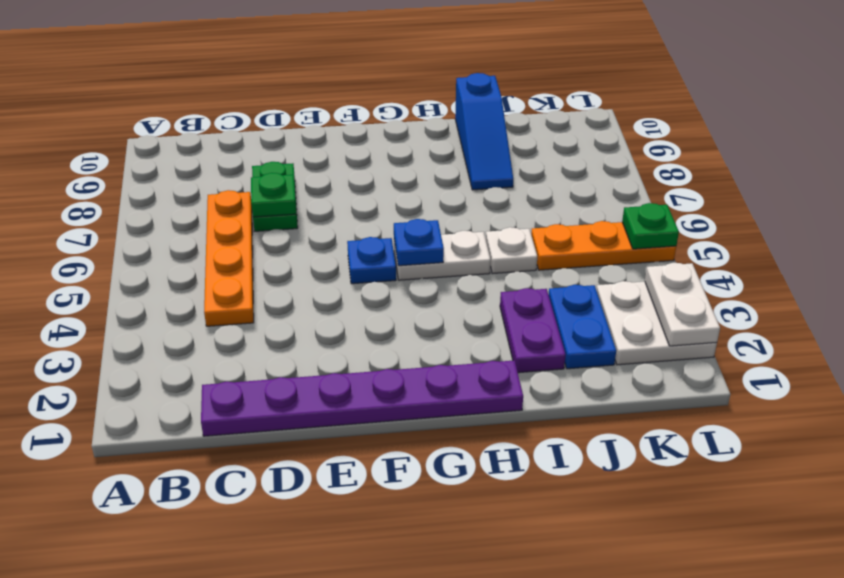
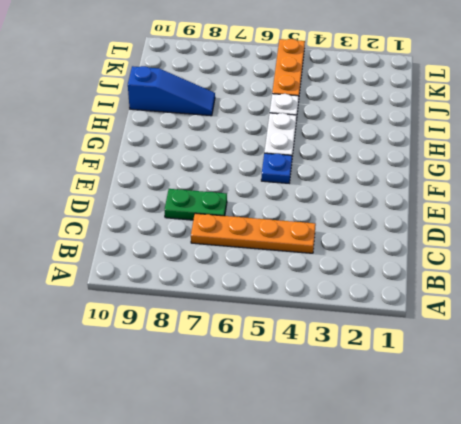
none -> purple 1x6 plate [201,360,523,436]
none -> purple 1x2 plate [500,288,565,373]
none -> blue 1x2 plate [548,285,616,369]

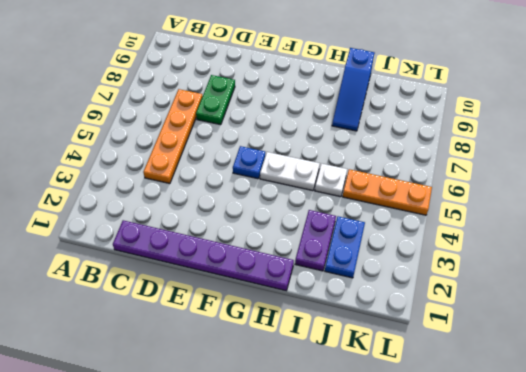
none -> white 2x2 plate [596,281,717,365]
none -> green 1x1 plate [251,173,296,217]
none -> blue 1x1 plate [394,219,444,266]

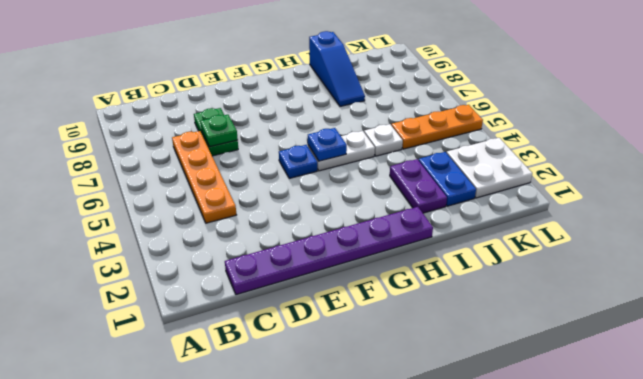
none -> white 1x2 plate [645,263,720,346]
none -> green 1x1 plate [622,203,679,249]

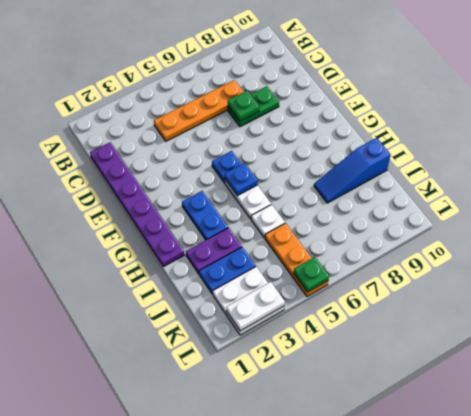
blue 1x2 plate [182,191,228,240] -> none

